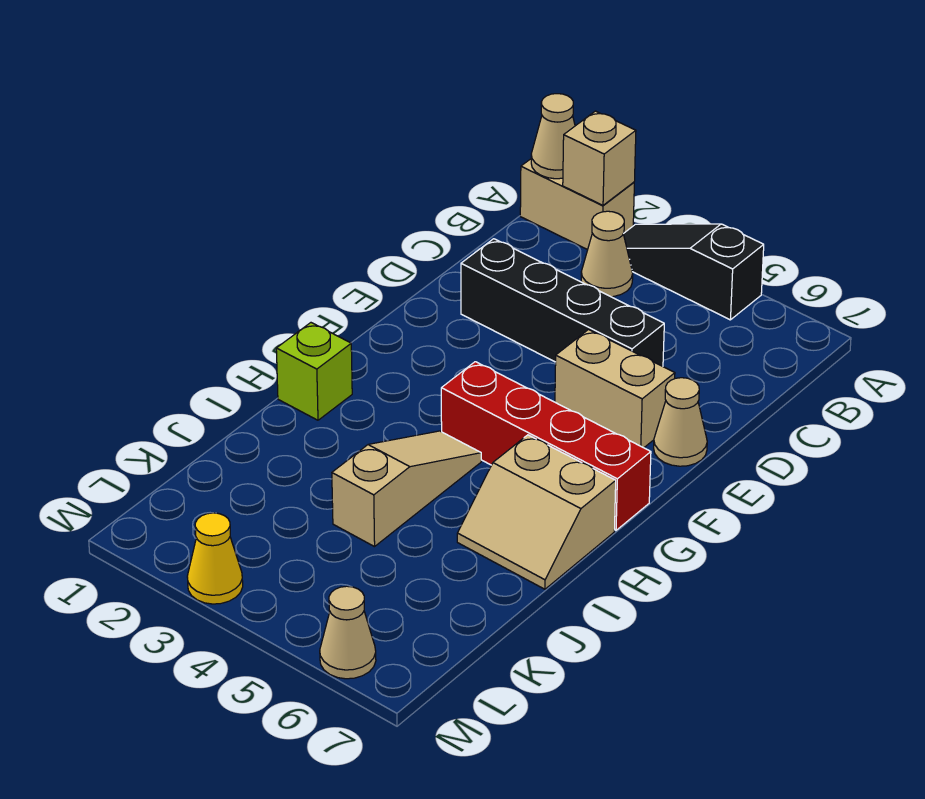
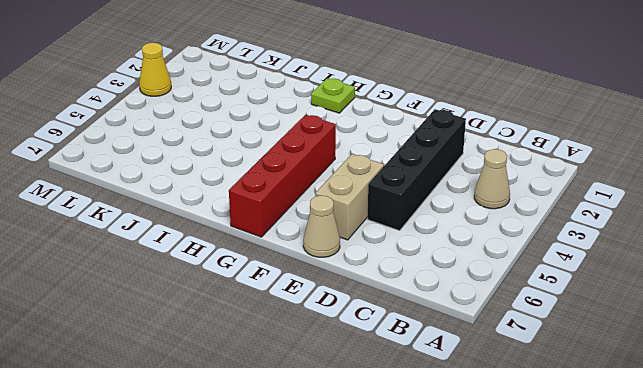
lime 1x1 plate [311,78,355,113] -> lime 1x1 brick [276,323,352,420]
none -> tan 1x2 brick [520,159,634,250]
none -> black 1x3 slope [624,224,764,320]
none -> tan 1x3 slope [332,431,481,547]

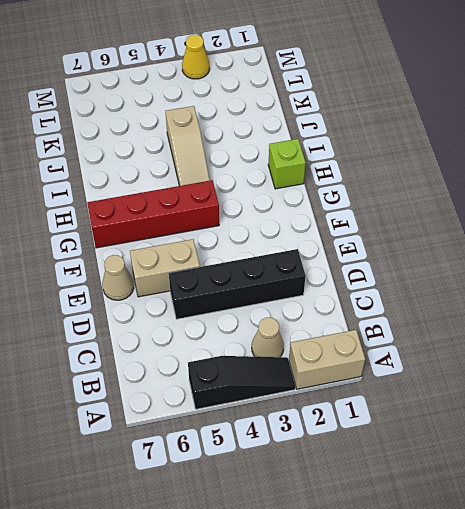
none -> tan 2x2 slope [457,435,616,589]
none -> tan 1x1 cone [320,586,376,679]
none -> tan 1x1 cone [531,94,575,179]

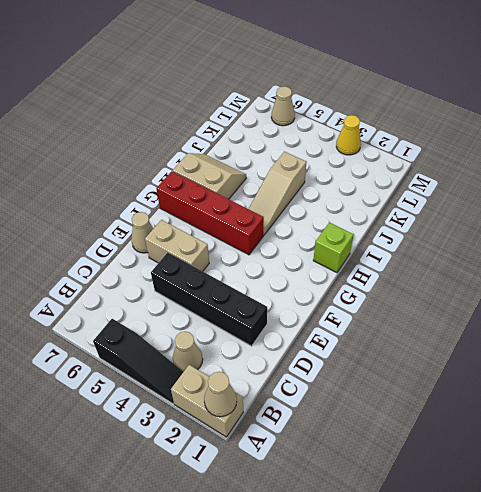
none -> tan 1x1 brick [563,111,636,205]

